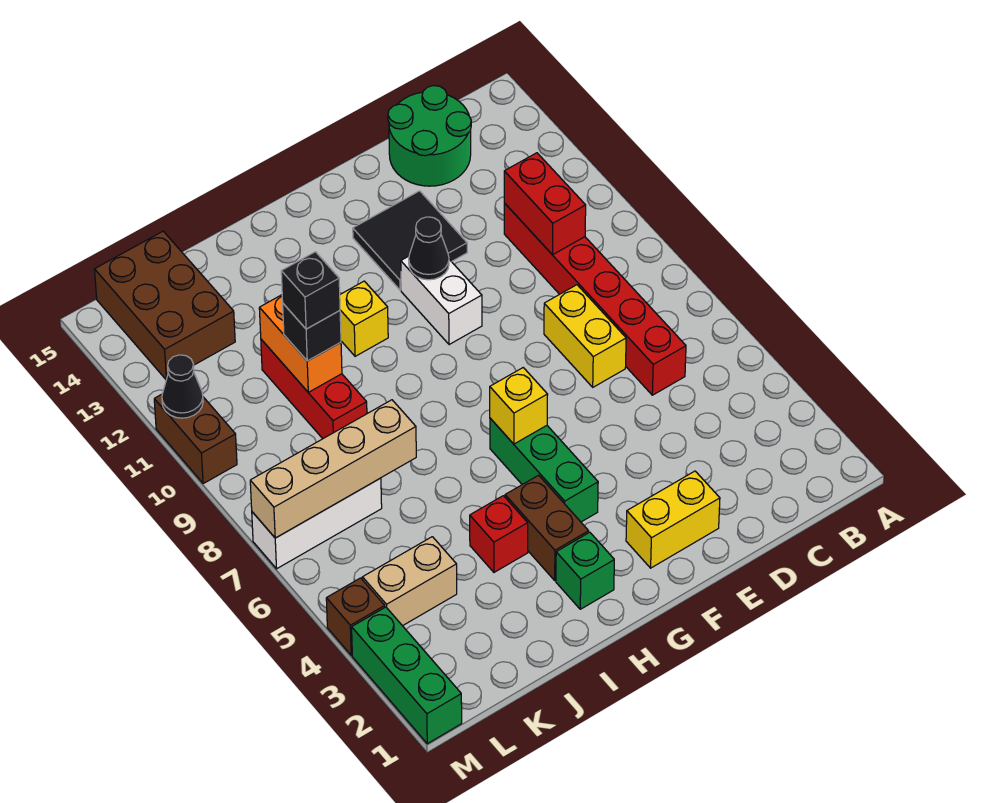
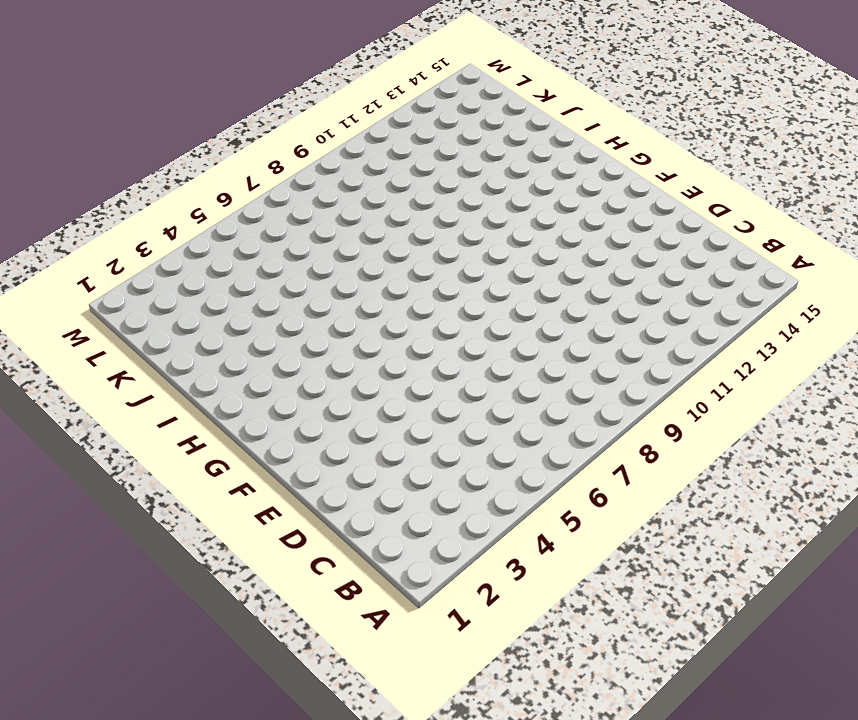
none -> red 1x6 brick [504,203,686,395]
none -> green 2x2 round brick [388,86,471,186]
none -> yellow 1x2 brick [544,285,626,387]

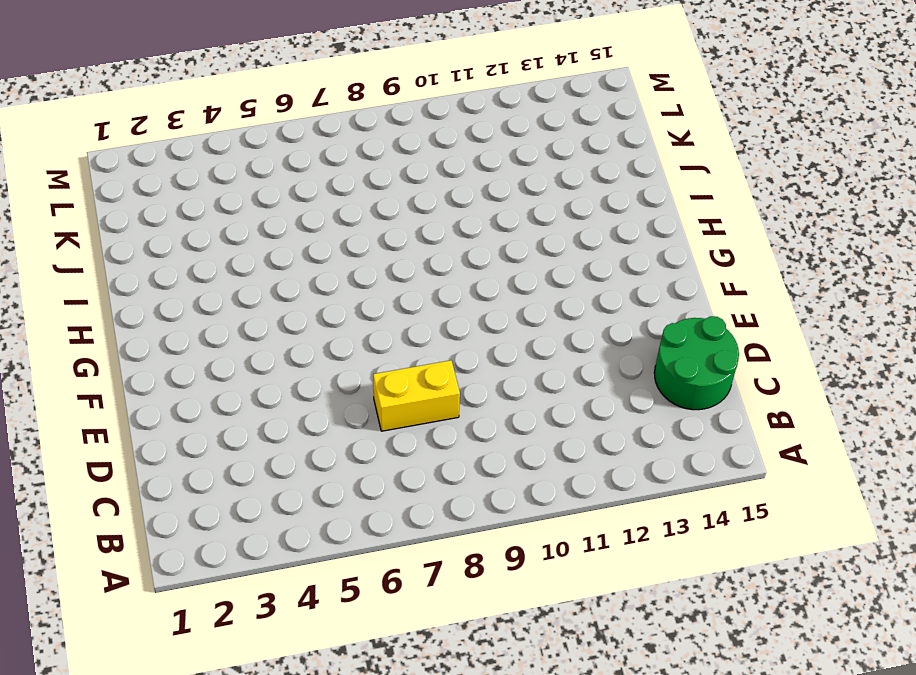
none -> red 1x6 brick [504,203,686,395]
none -> yellow 1x2 brick [626,471,720,568]
none -> black 2x2 tile [353,191,467,290]

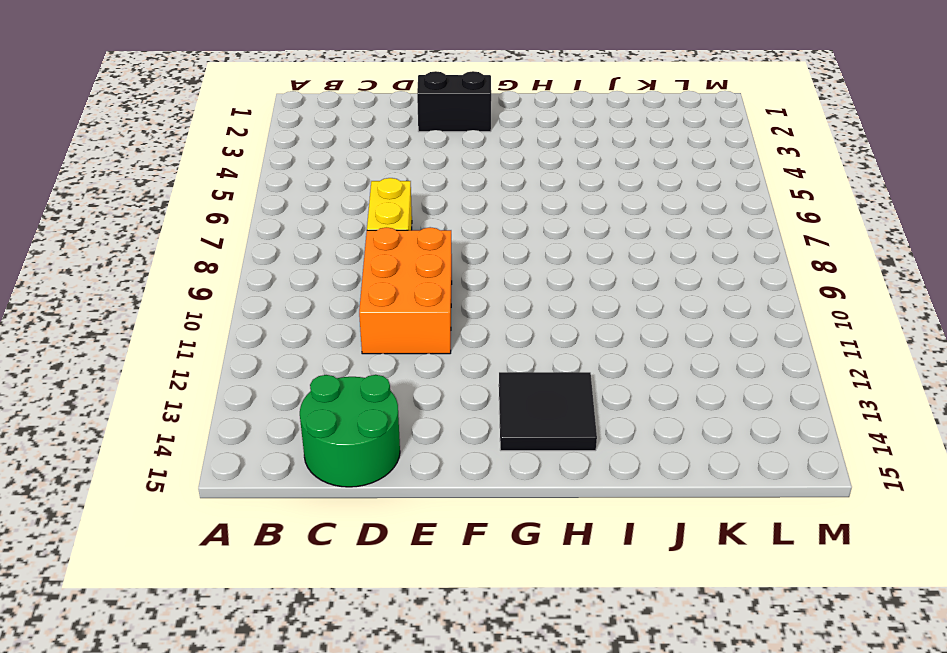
orange 2x3 brick [359,227,452,354] -> none
black 1x2 brick [417,71,491,132] -> yellow 1x2 brick [626,471,720,568]
black 2x2 tile [499,372,597,451] -> black 2x2 tile moved to [353,191,467,290]
none -> red 1x6 brick [504,203,686,395]
none -> white 1x2 brick [401,256,482,345]
none -> green 1x3 brick [490,418,598,522]

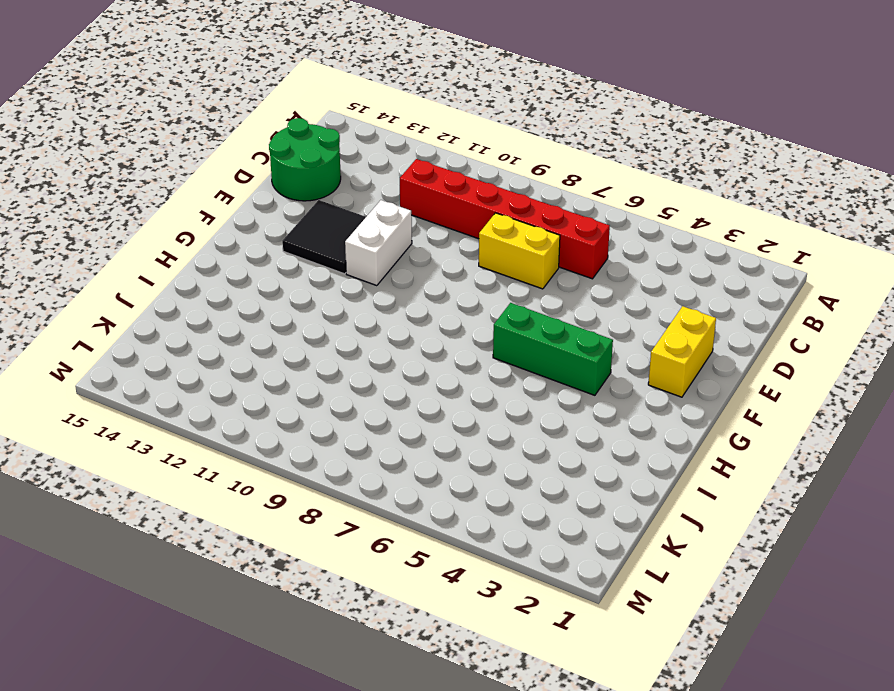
white 1x2 brick [345,200,412,286] -> white 1x2 brick turned to [401,256,482,345]
none -> green 1x1 brick [556,532,614,609]
none -> brown 1x2 brick [505,475,589,580]
none -> yellow 1x1 brick [340,281,388,356]

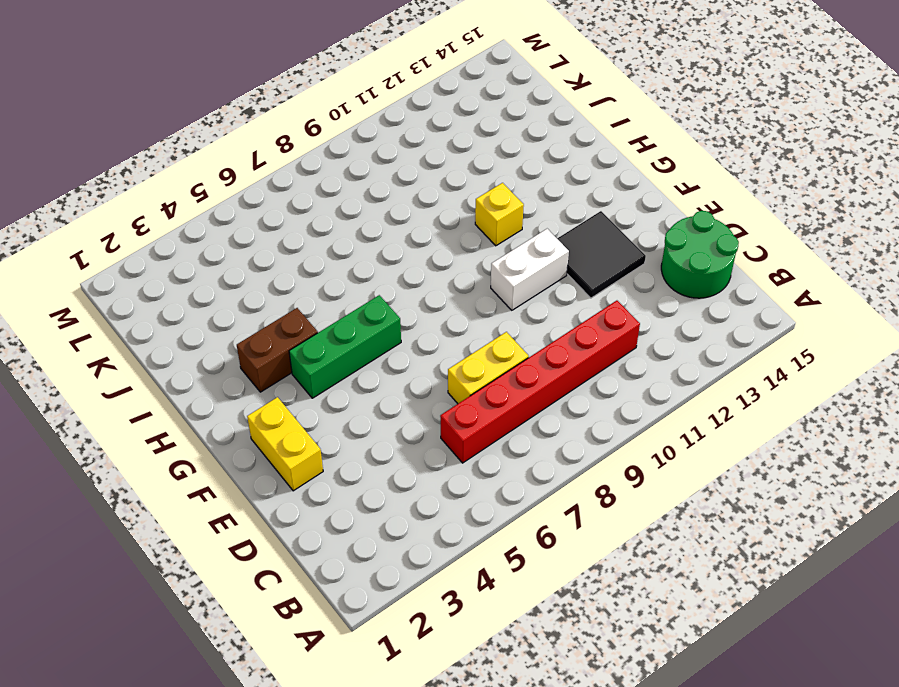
none -> green 1x1 brick [556,532,614,609]
none -> red 1x1 brick [470,496,528,572]
none -> red 1x3 brick [261,339,367,439]

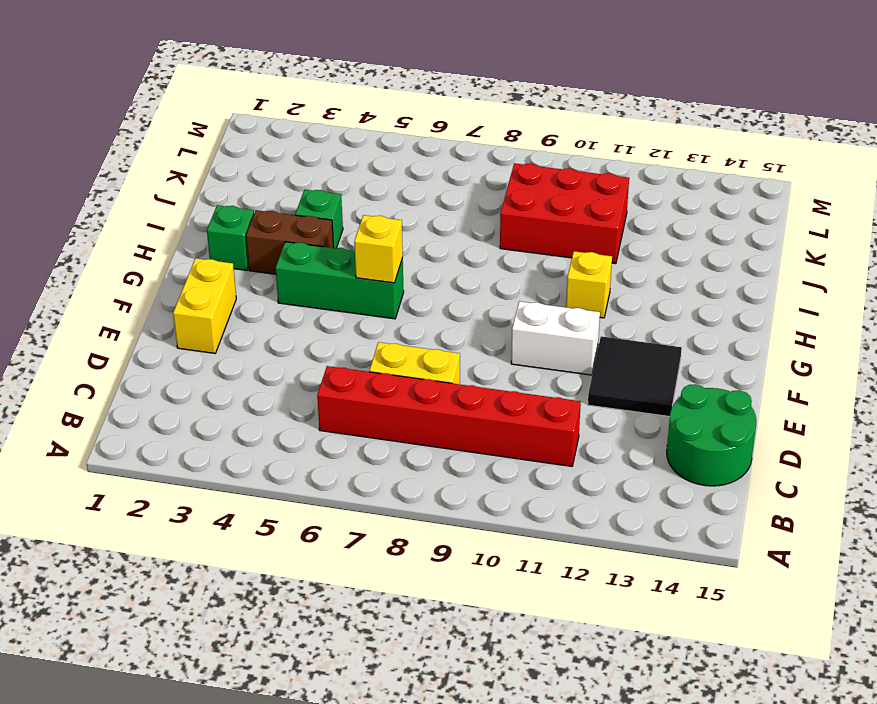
green 1x1 brick [295,190,343,248] -> red 1x1 brick [470,496,528,572]
red 2x3 brick [500,163,629,264] -> red 1x3 brick [261,339,367,439]
none -> tan 1x2 brick [362,537,457,626]
none -> white 1x3 brick [252,478,382,569]
none -> brown 2x3 brick [95,231,235,380]

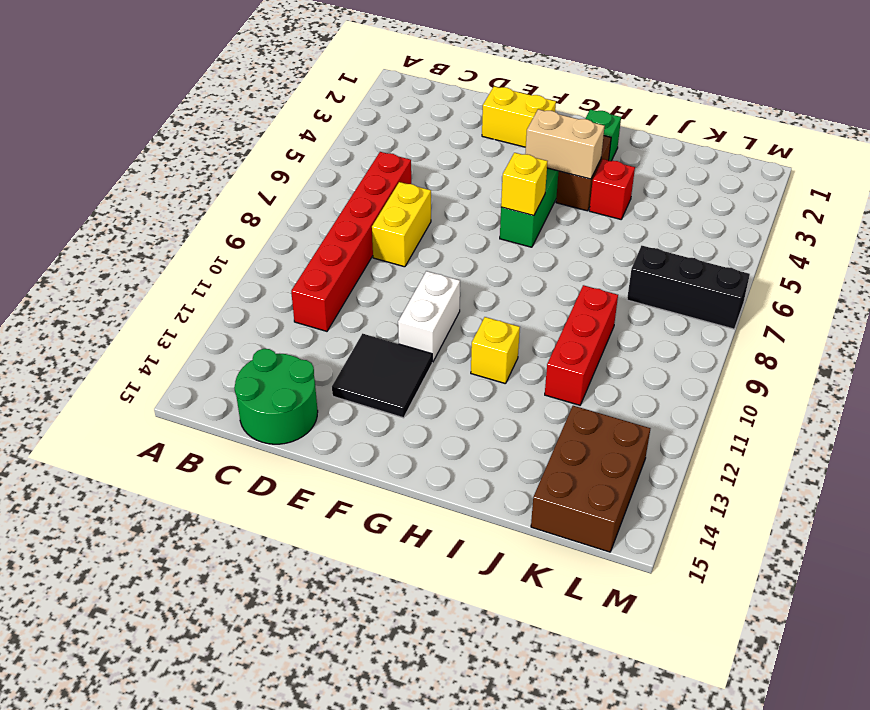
tan 1x2 brick [525,109,605,179] -> tan 1x2 brick moved to [362,537,457,626]
black 1x3 brick [627,246,750,329] -> white 1x3 brick [252,478,382,569]
none -> green 1x3 brick [352,607,462,744]
none -> brown 1x1 brick [326,578,385,655]
none -> brown 1x2 brick [154,394,237,484]

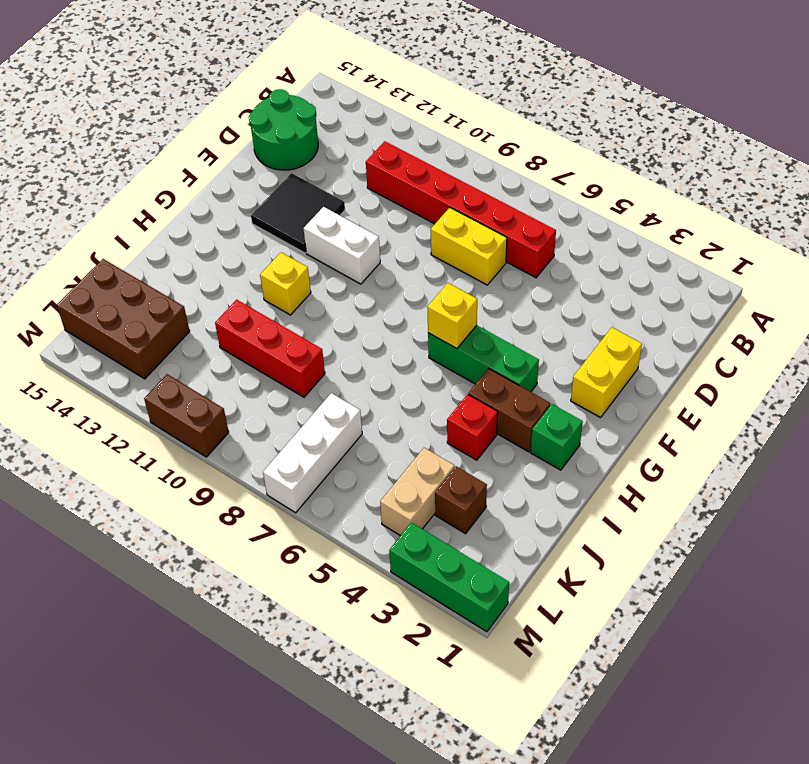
brown 1x1 brick [435,466,487,534] -> brown 1x1 brick moved to [326,578,385,655]
none -> red 1x2 brick [504,153,586,255]
none -> black 1x1 cone [409,217,449,280]
none -> tan 1x4 brick [250,400,416,538]

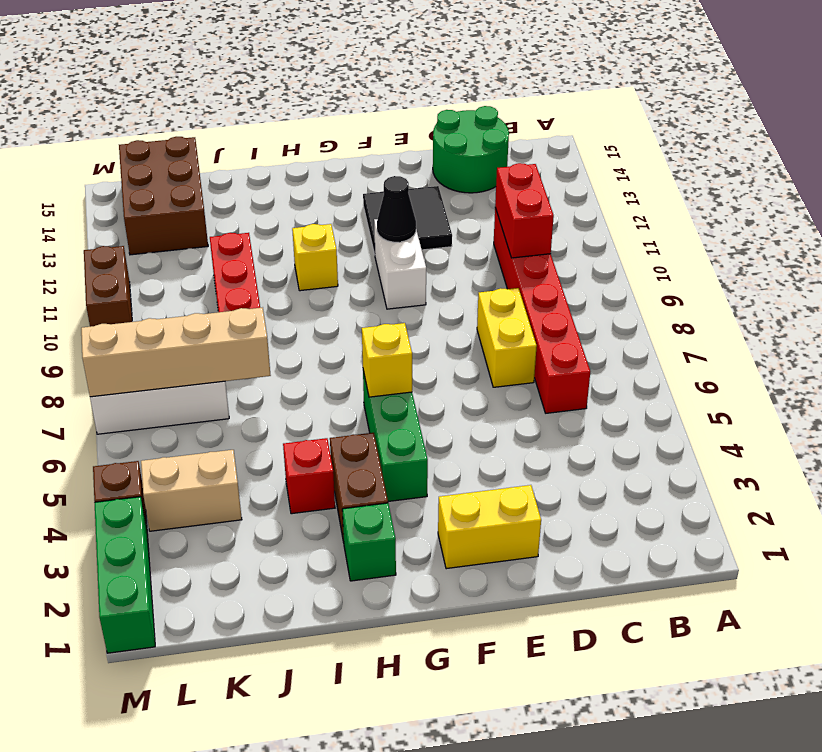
none -> orange 1x2 brick [259,295,342,392]
none -> black 1x1 cone [162,355,203,418]
none -> black 1x1 brick [283,304,341,361]

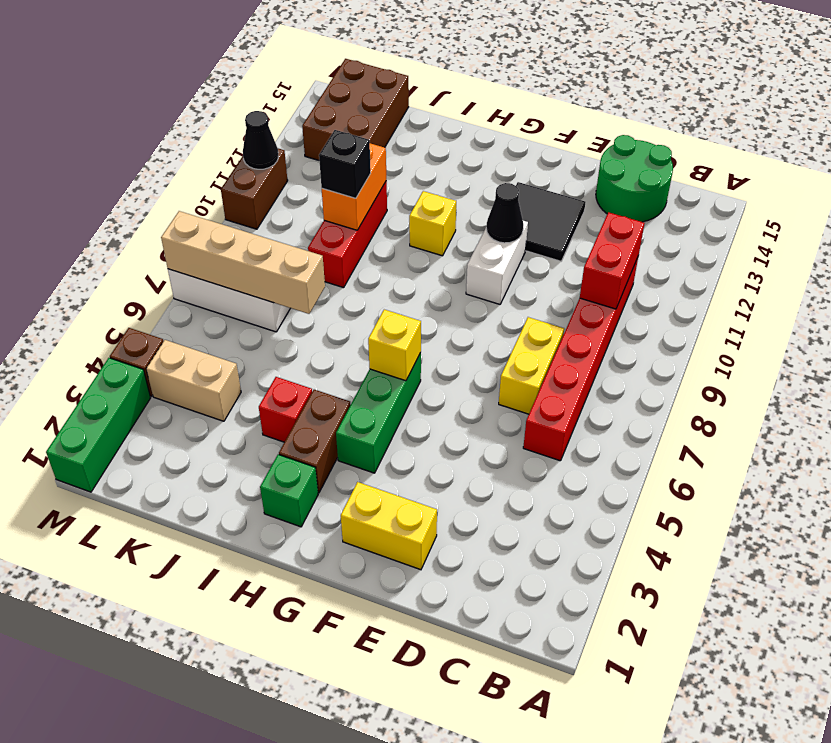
none -> black 1x1 brick [281,252,340,329]

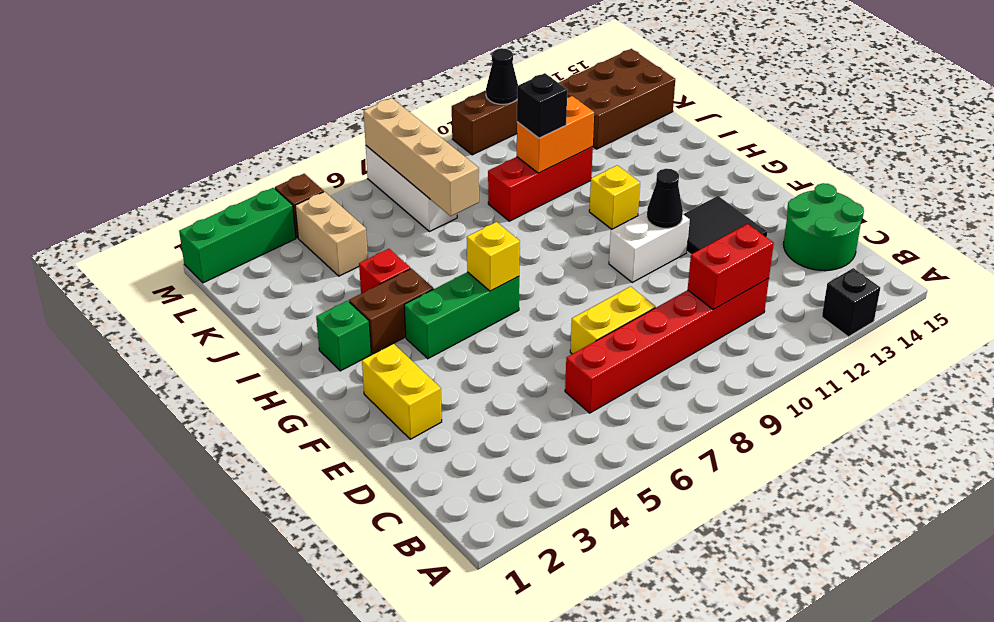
black 1x1 brick [822,268,880,337] -> black 1x1 brick moved to [281,252,340,329]

